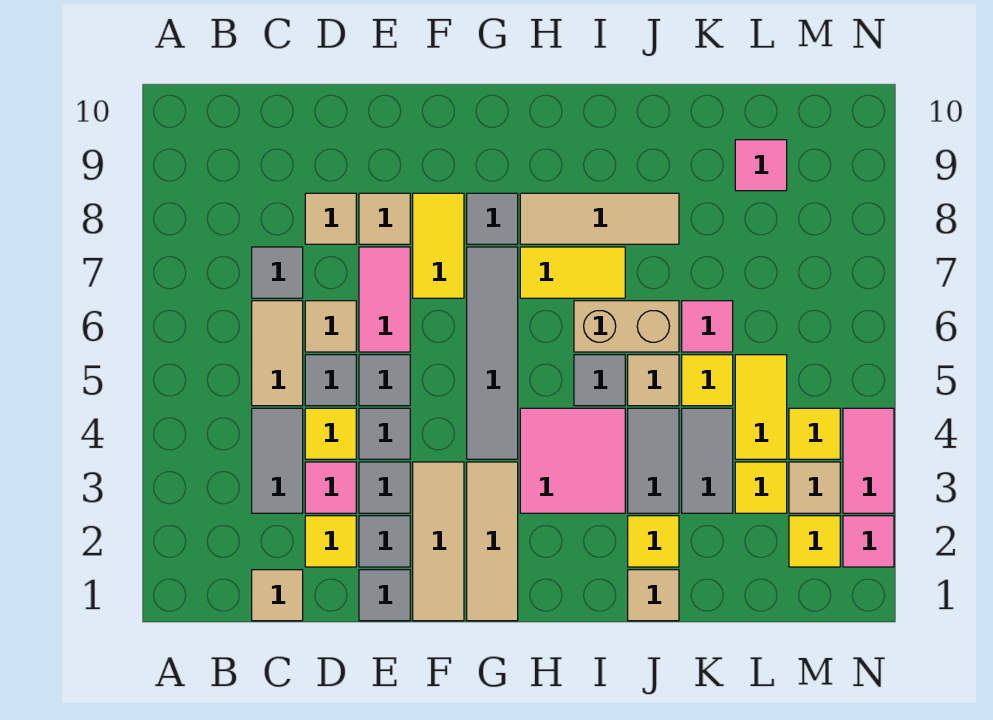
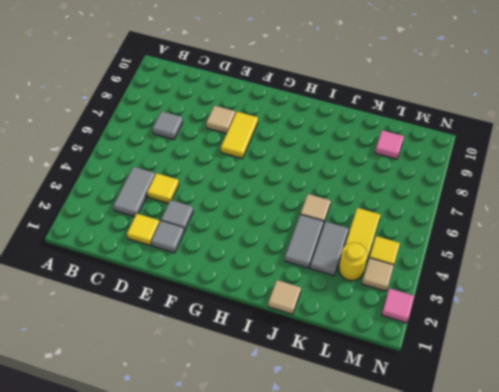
yellow 1x1 round brick [339,243,368,281] -> yellow 1x1 tile [735,462,787,513]
none -> tan 1x1 tile [252,570,303,621]
none -> tan 1x2 tile [252,301,303,406]
none -> pink 1x1 tile [305,462,356,513]
none -> grey 1x1 tile [305,355,356,406]

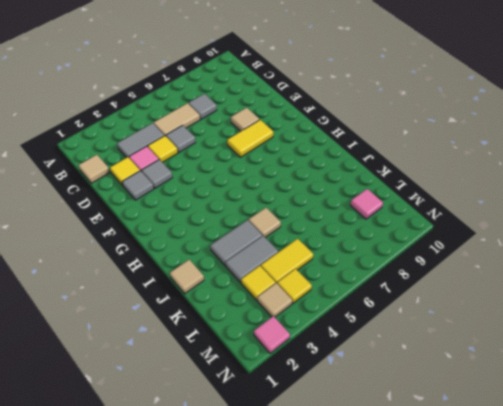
none -> tan 1x1 tile [305,301,356,352]
none -> tan 1x1 tile [305,193,356,244]
none -> grey 1x1 tile [359,570,410,621]
none -> grey 1x1 tile [359,408,410,459]

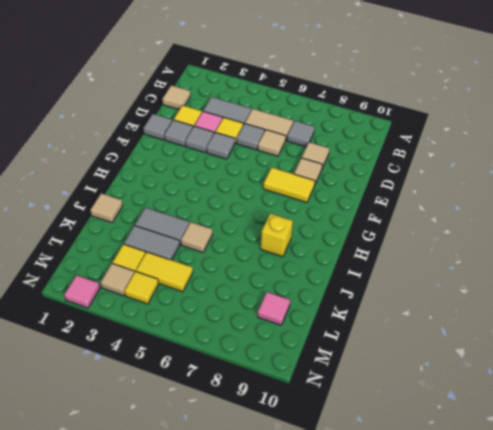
yellow 1x1 brick [261,214,293,257] -> tan 1x3 tile [520,193,679,244]
none -> grey 1x1 tile [359,355,410,406]
none -> pink 1x2 tile [359,247,410,352]
none -> tan 1x3 tile [413,462,464,621]
none -> tan 1x3 tile [467,462,518,621]

